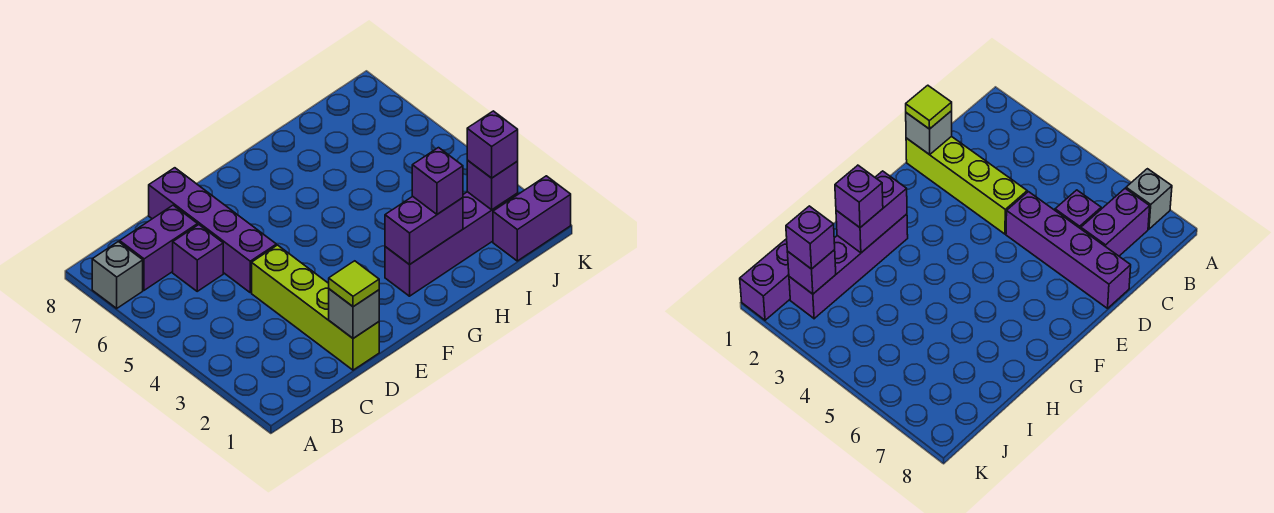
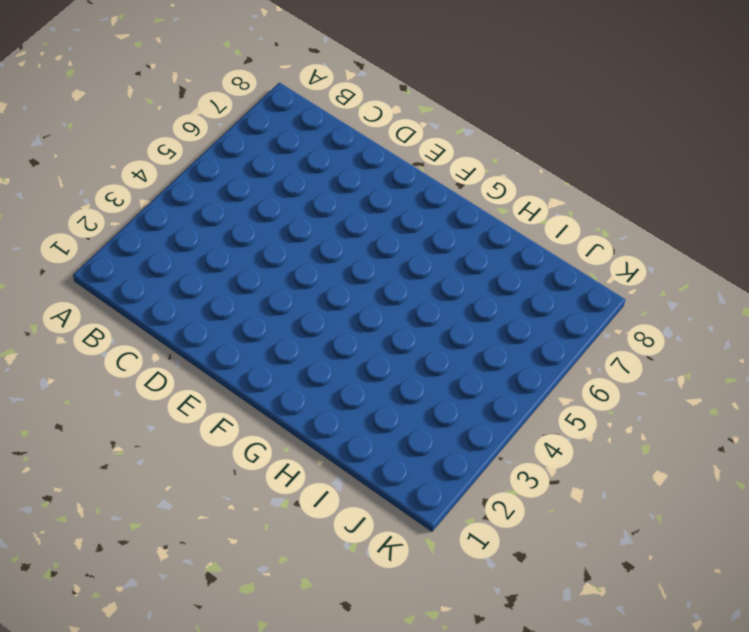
none -> grey 1x1 brick [92,242,143,308]
none -> purple 1x2 brick [120,205,198,290]
none -> purple 1x1 brick [173,225,223,291]

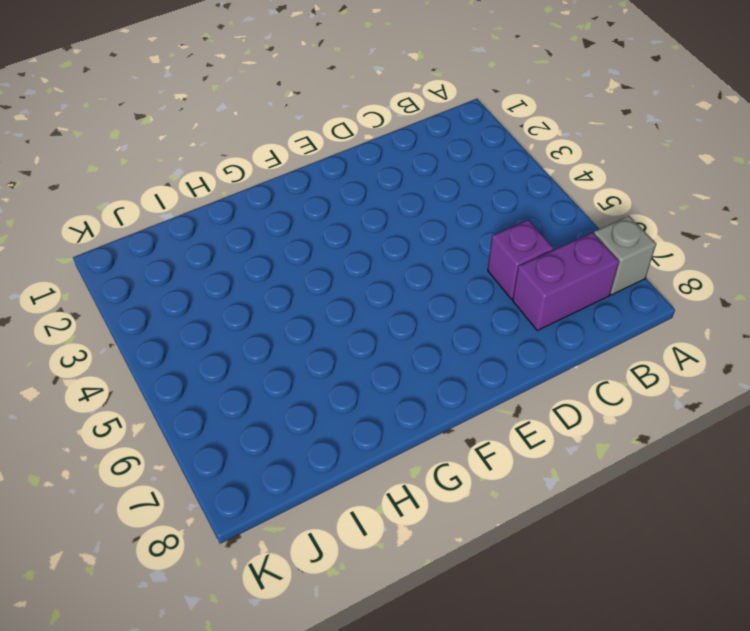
none -> lime 1x4 brick [252,245,379,370]
none -> purple 1x4 brick [149,168,276,293]
none -> purple 1x4 brick [385,192,518,296]

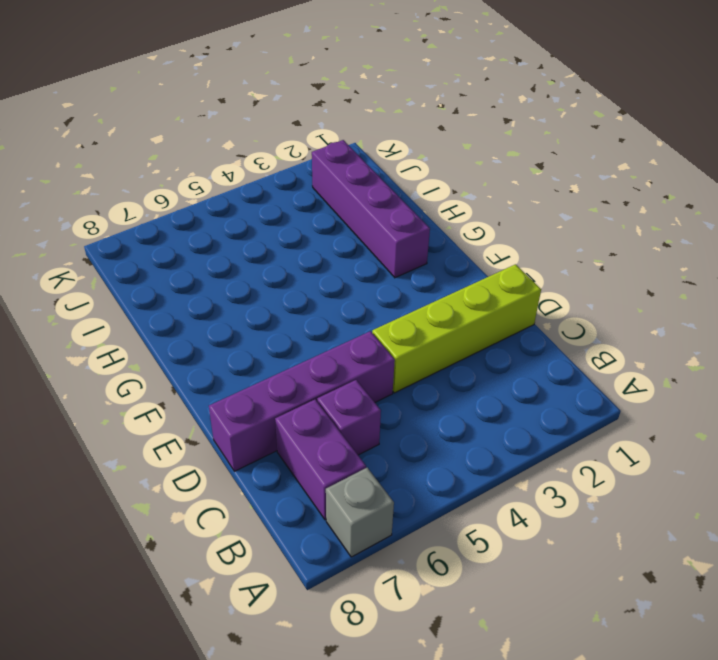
none -> purple 1x2 brick [493,176,571,261]
none -> grey 1x1 brick [329,289,379,338]
none -> purple 1x2 brick [385,196,463,265]

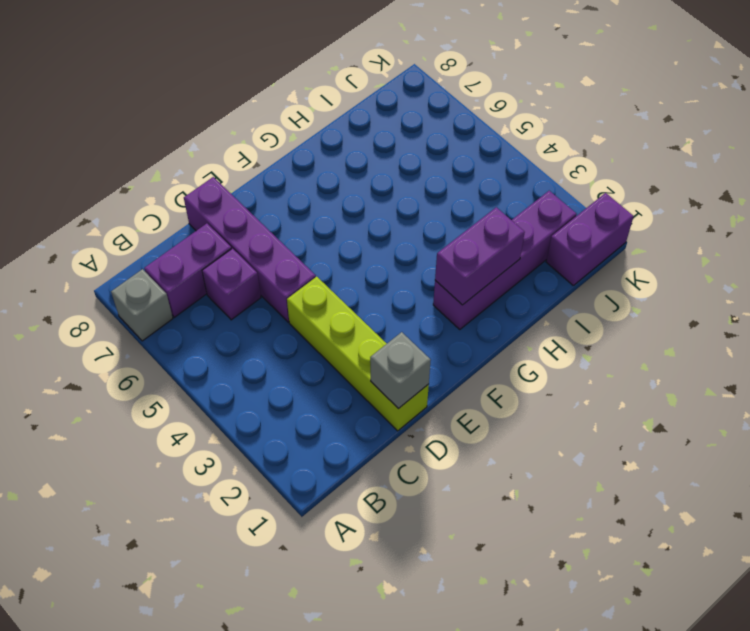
none -> purple 1x1 brick [467,160,518,210]
none -> lime 1x1 tile [329,261,379,307]
none -> purple 1x1 brick [412,148,463,214]

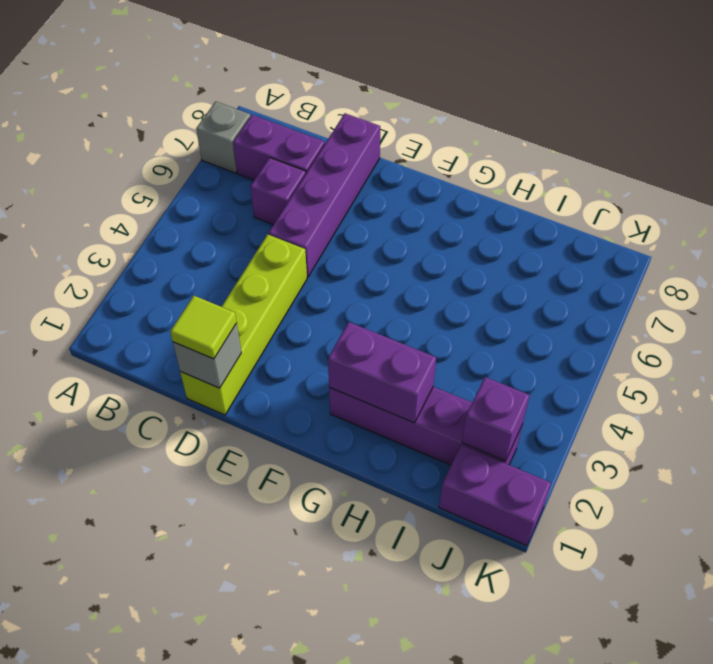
none -> purple 1x1 brick [412,148,463,214]
none -> purple 1x1 brick [467,111,518,178]

